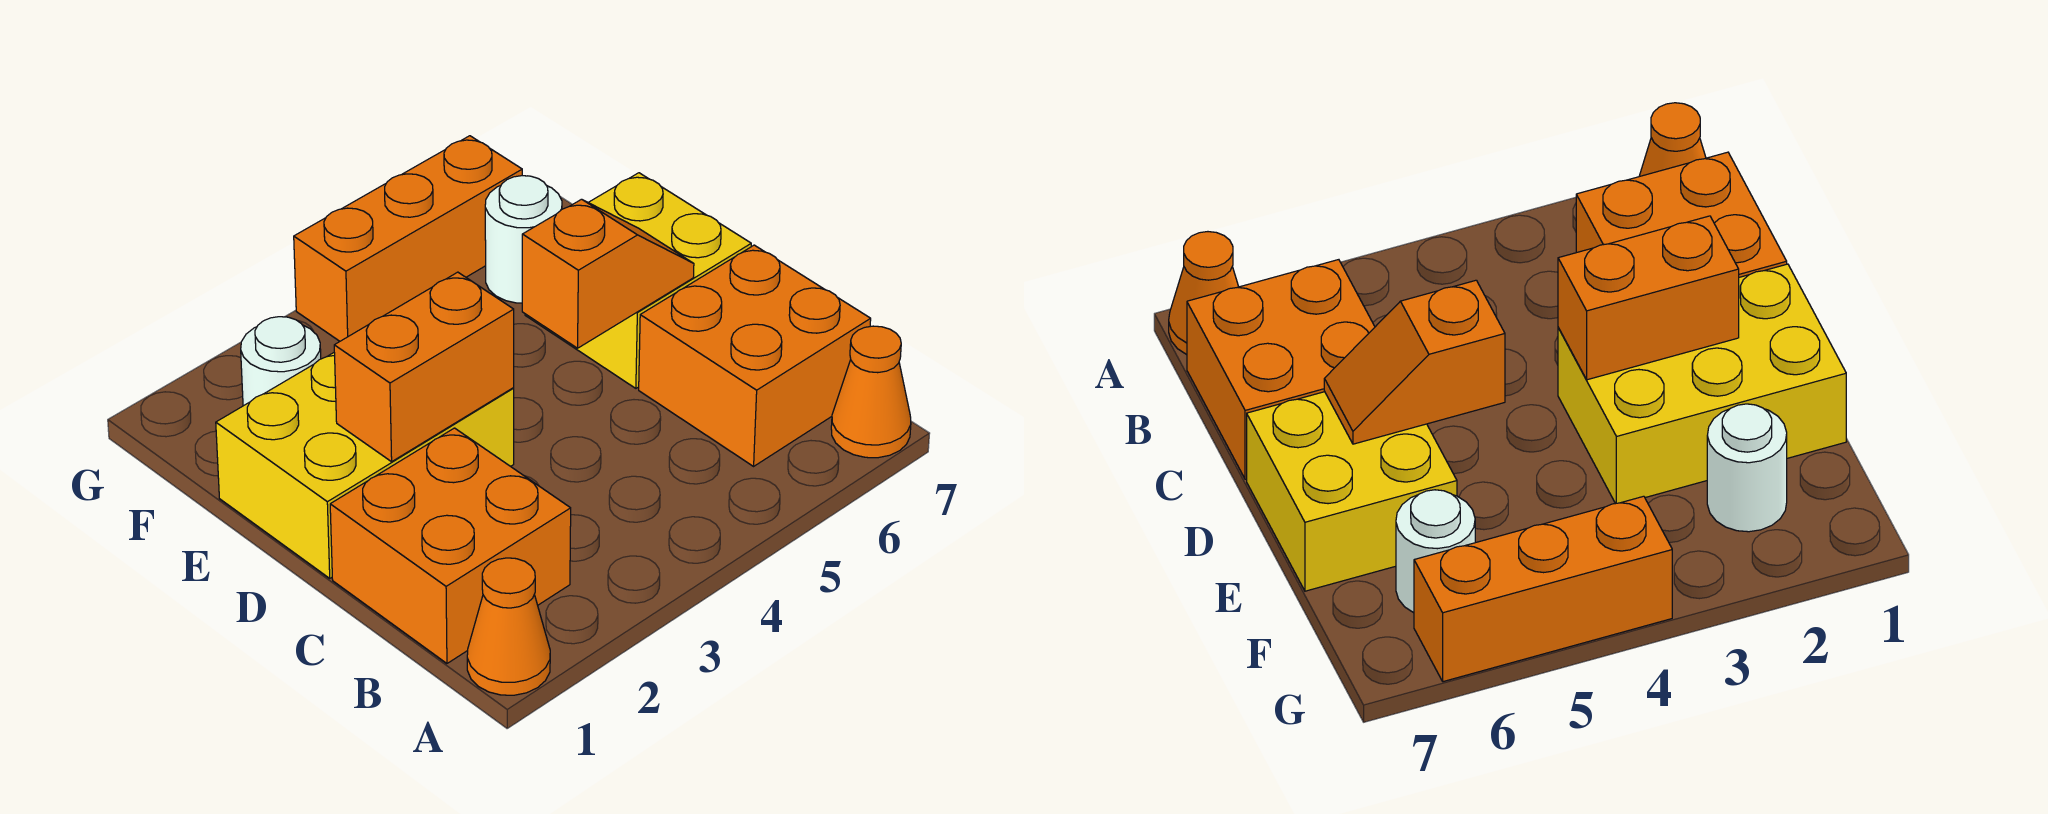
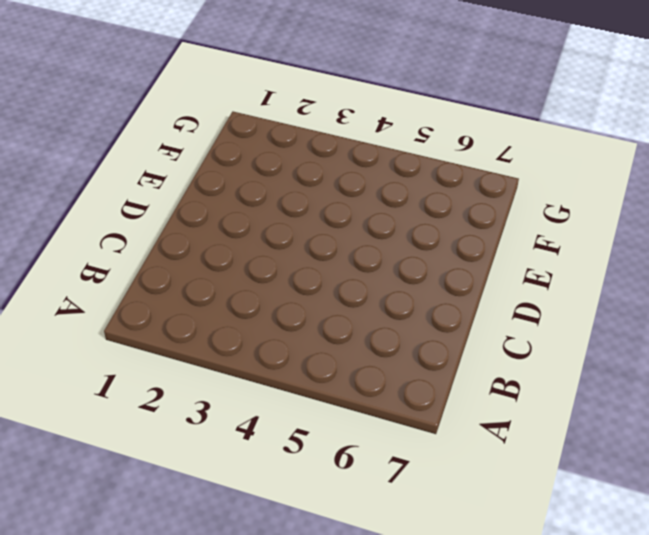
none -> orange 1x1 cone [467,558,550,695]
none -> orange 1x1 cone [831,326,911,458]

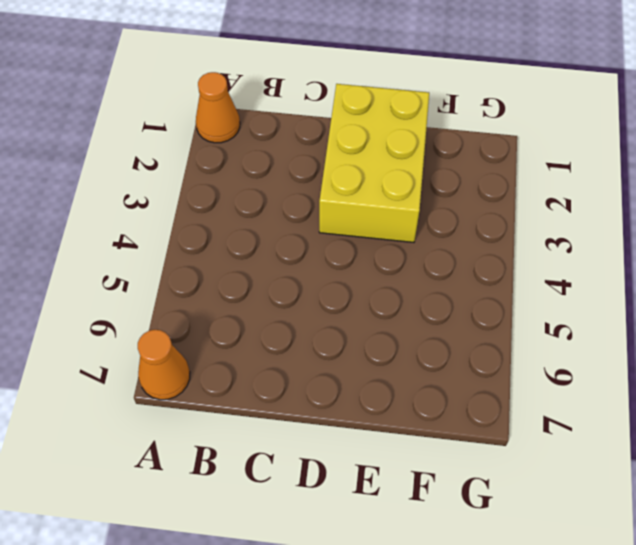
none -> orange 2x2 brick [330,428,571,663]
none -> orange 2x2 brick [639,245,871,466]

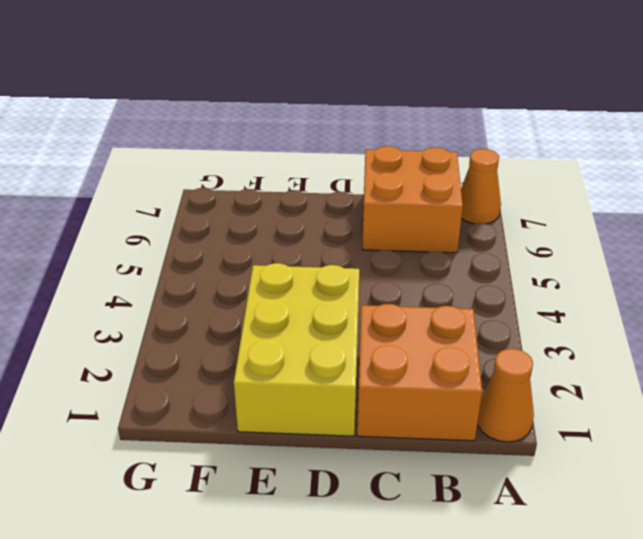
none -> yellow 2x2 brick [525,173,751,388]
none -> white 1x1 round brick [241,317,321,406]

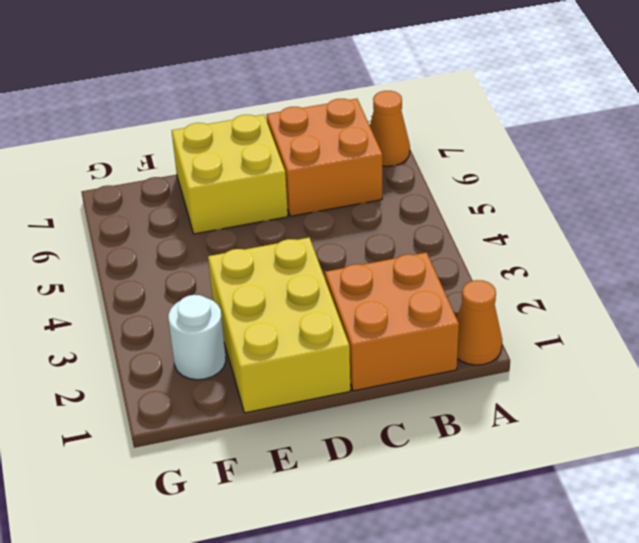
none -> white 1x1 round brick [485,176,562,303]
none -> orange 1x3 brick [294,136,522,341]

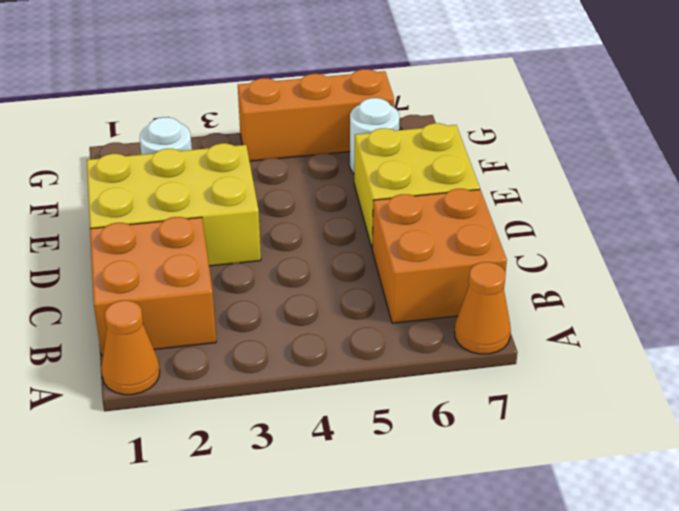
none -> orange 1x2 brick [334,272,514,462]
none -> orange 1x2 slope [522,199,694,348]

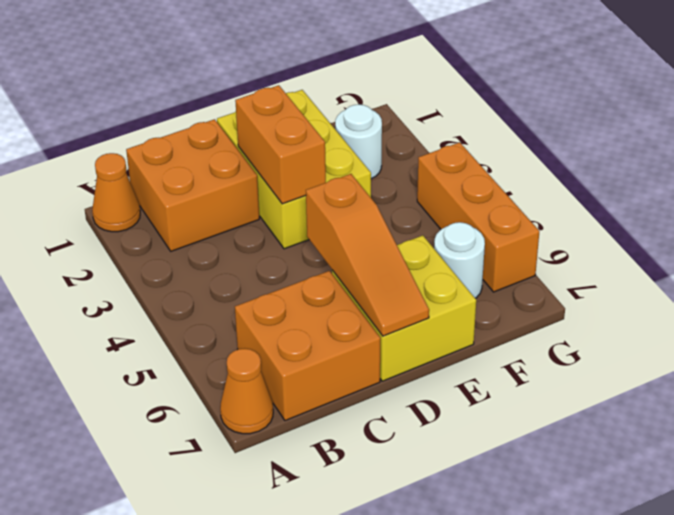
orange 1x3 slope [306,174,429,336] -> orange 1x2 slope [522,199,694,348]

